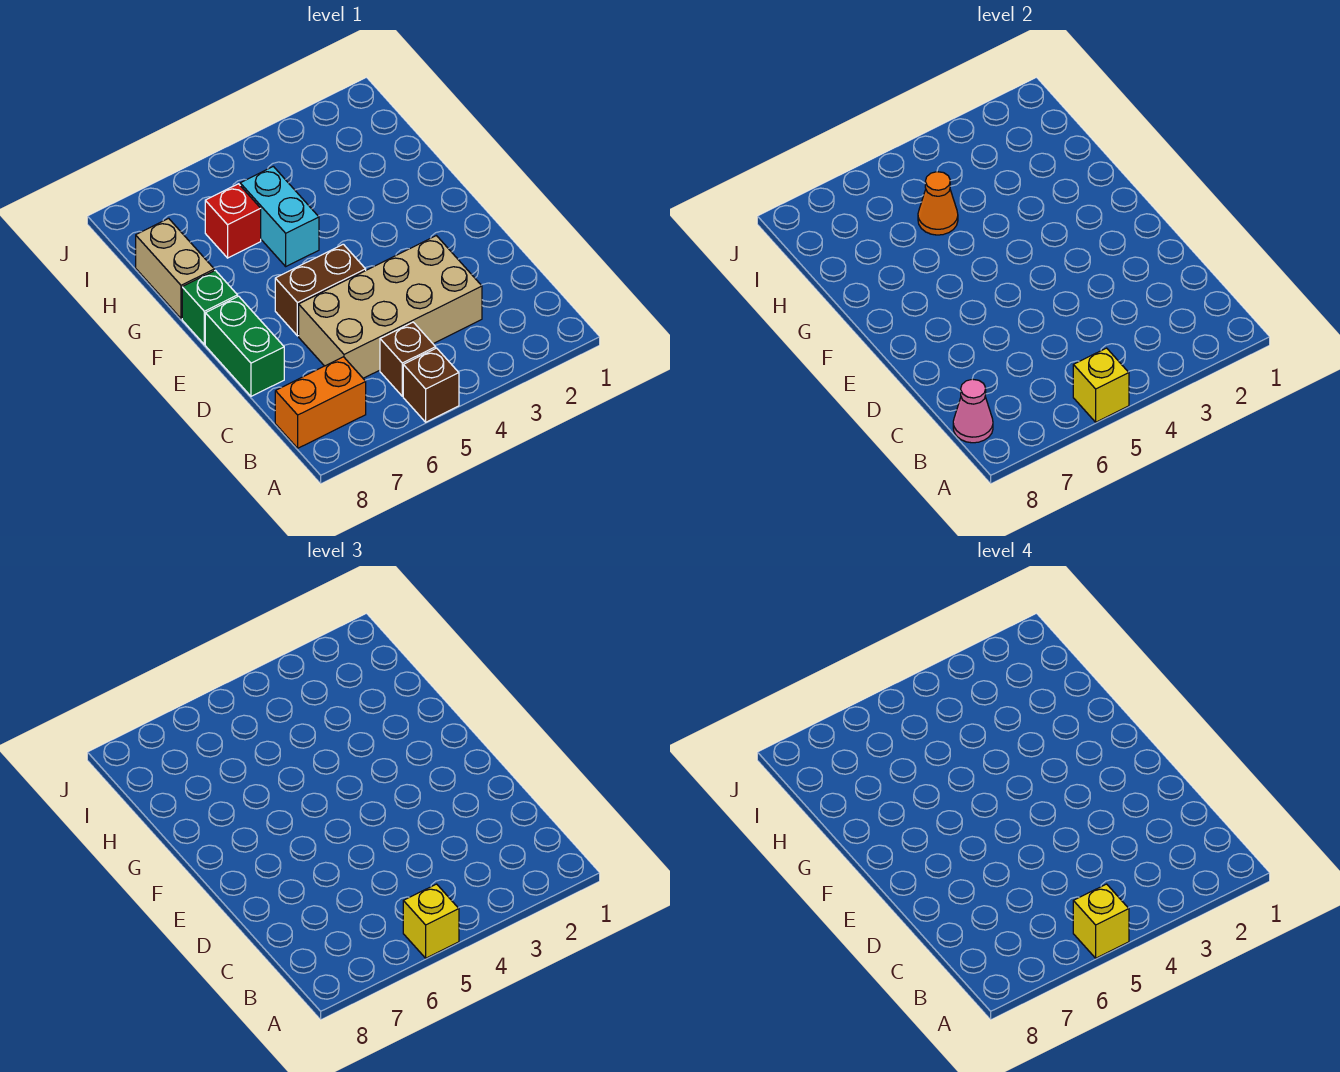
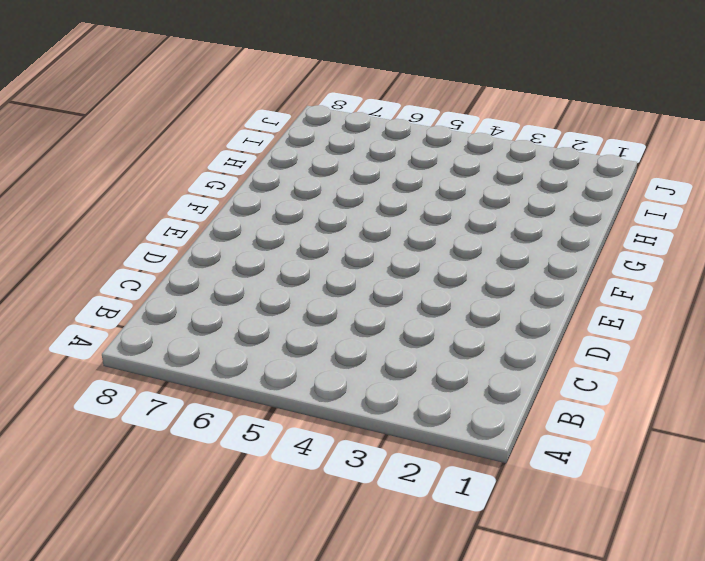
none -> brown 1x1 brick [403,348,459,422]
none -> brown 1x1 brick [380,322,436,396]
none -> orange 1x2 brick [275,357,366,448]

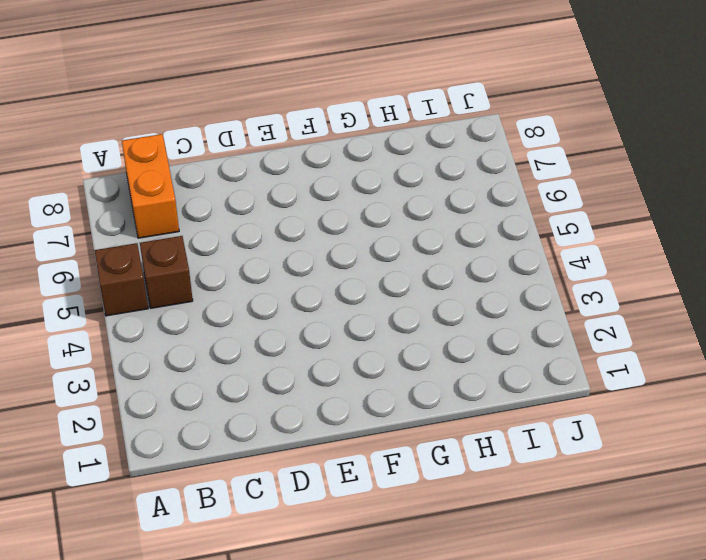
none -> tan 2x4 brick [299,236,482,378]
none -> green 1x2 brick [205,296,284,396]
none -> brown 1x2 brick [275,244,366,336]

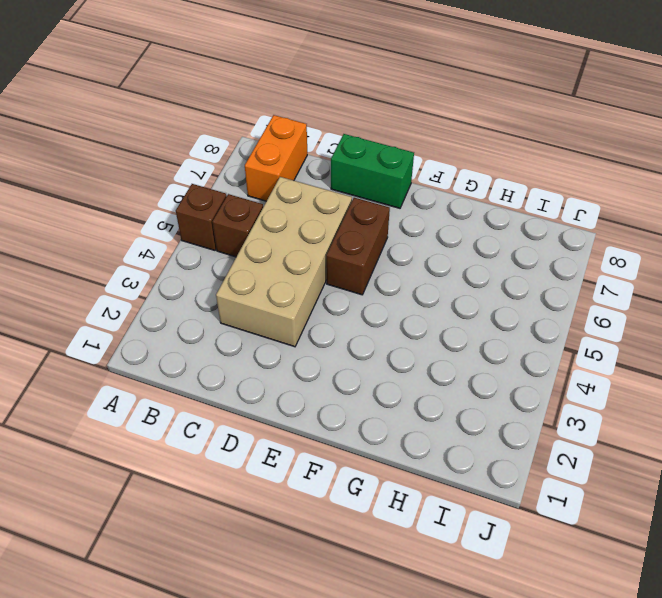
none -> green 1x1 brick [182,270,238,345]
none -> cyan 1x2 brick [240,166,319,266]
none -> tan 1x2 brick [136,218,214,319]

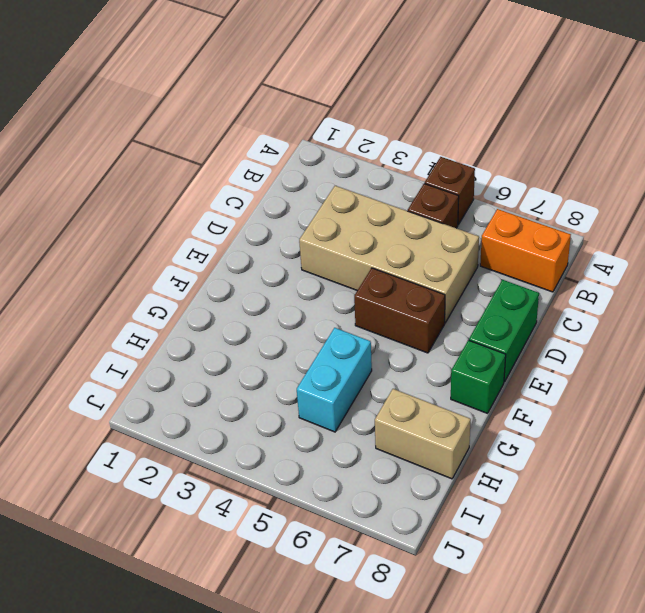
tan 1x2 brick [375,389,471,479] -> tan 1x2 brick turned to [136,218,214,319]
none -> red 1x1 brick [205,184,261,258]
none -> yellow 1x1 brick [1073,348,1129,422]
none -> pink 1x1 cone [953,379,993,443]

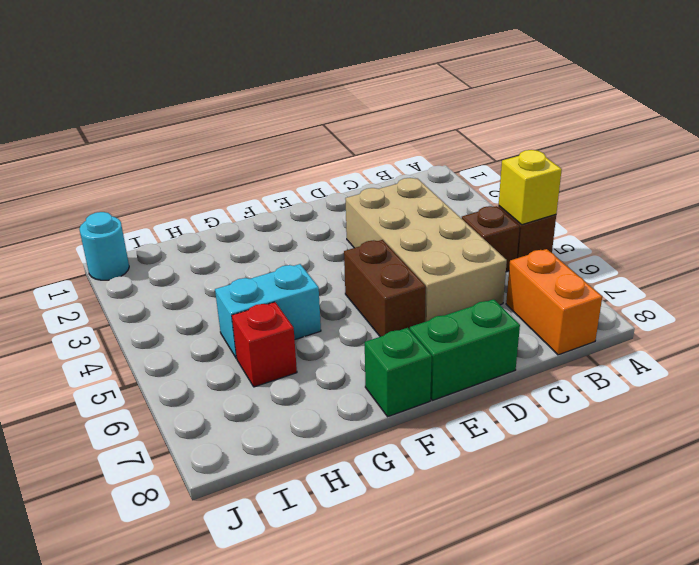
cyan 1x1 round brick [79,212,129,280] -> none
none -> tan 1x2 brick [136,218,214,319]
none -> pink 1x1 cone [953,379,993,443]
none -> orange 1x1 cone [918,172,958,235]

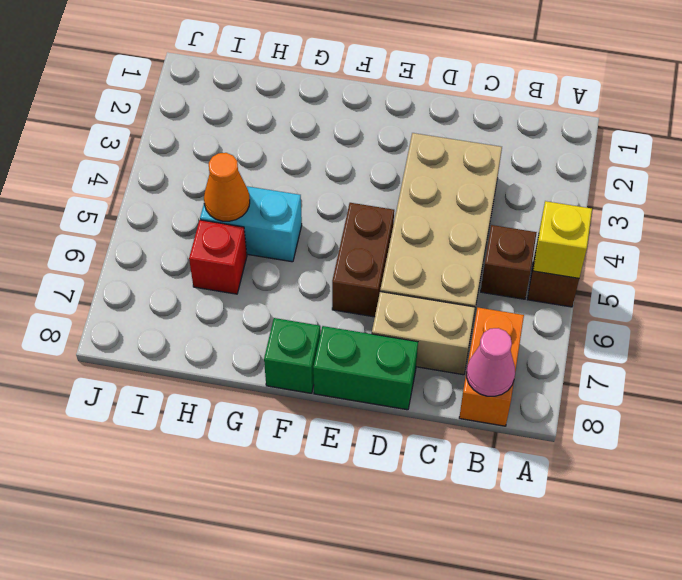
tan 1x2 brick [372,292,475,375] -> tan 1x2 brick moved to [136,218,214,319]
none -> yellow 1x1 brick [403,884,459,958]
none -> yellow 1x1 brick [1073,884,1129,958]

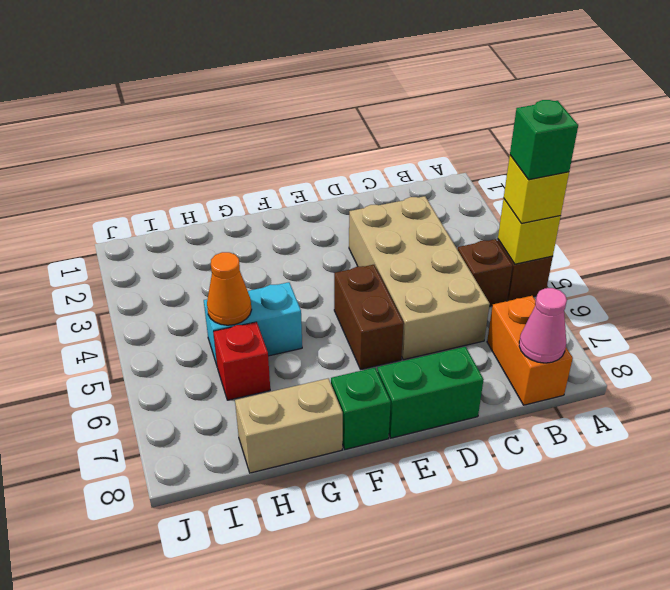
green 1x1 brick [510,100,578,180] -> yellow 1x1 brick [1073,884,1129,958]

